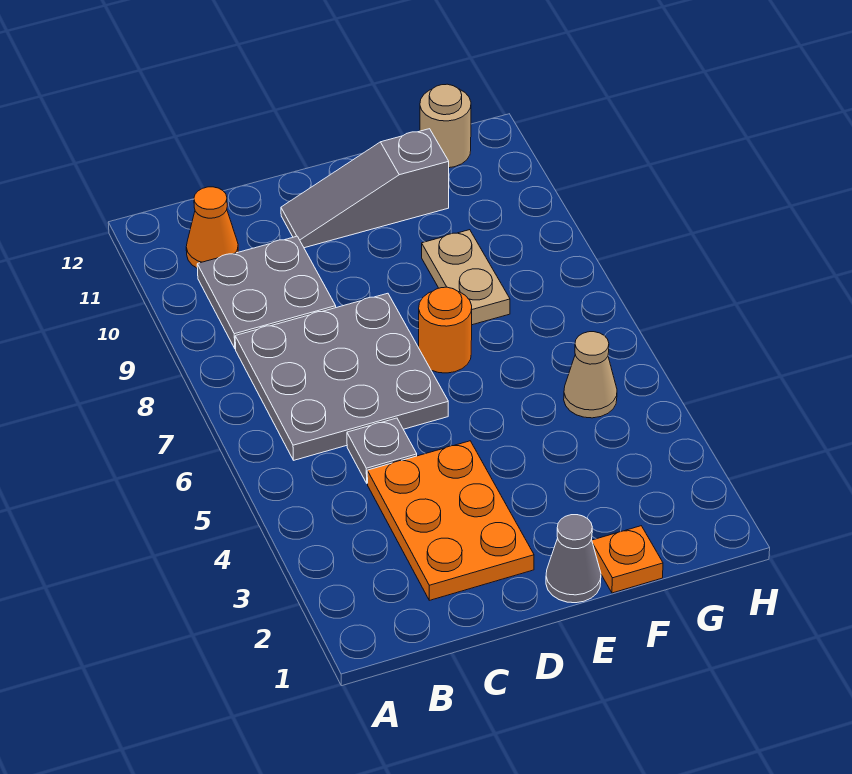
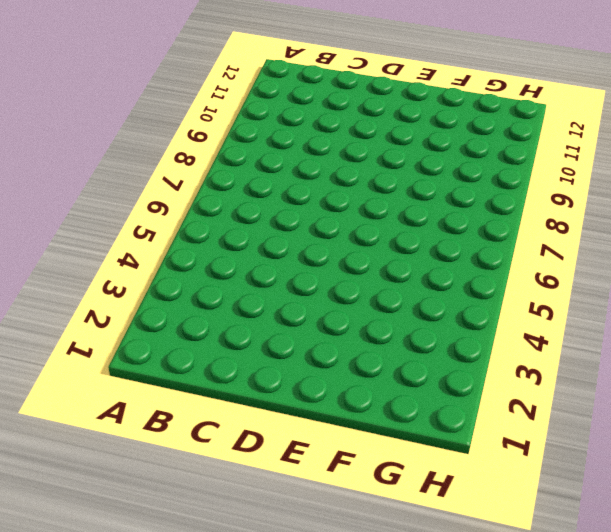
none -> grey 3x3 plate [235,293,448,460]
none -> grey 2x2 plate [197,236,336,349]
none -> orange 1x1 cone [186,187,238,268]

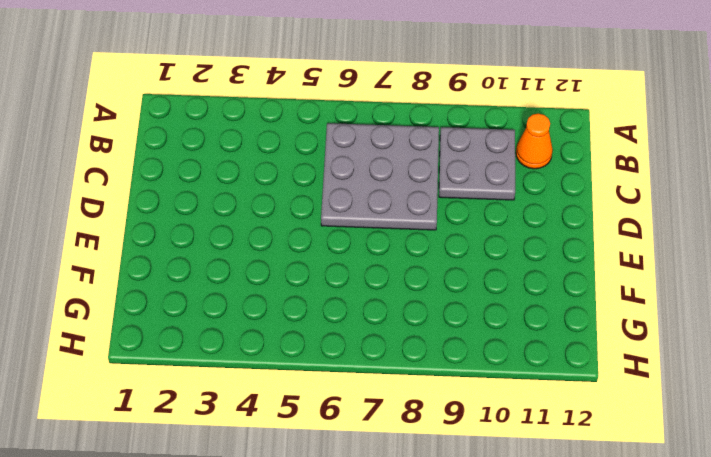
none -> orange 2x3 plate [367,441,534,600]
none -> grey 1x1 plate [347,418,417,483]
none -> grey 1x3 slope [281,129,449,248]

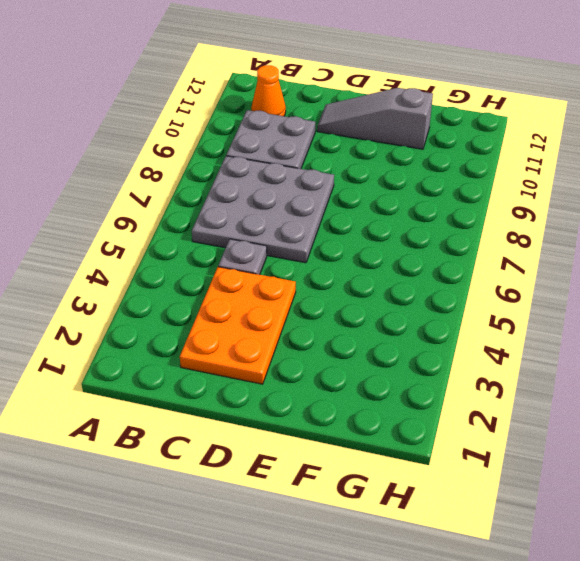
none -> grey 1x1 cone [546,515,601,603]
none -> orange 1x1 round brick [419,287,472,373]
none -> orange 1x1 plate [592,526,663,593]

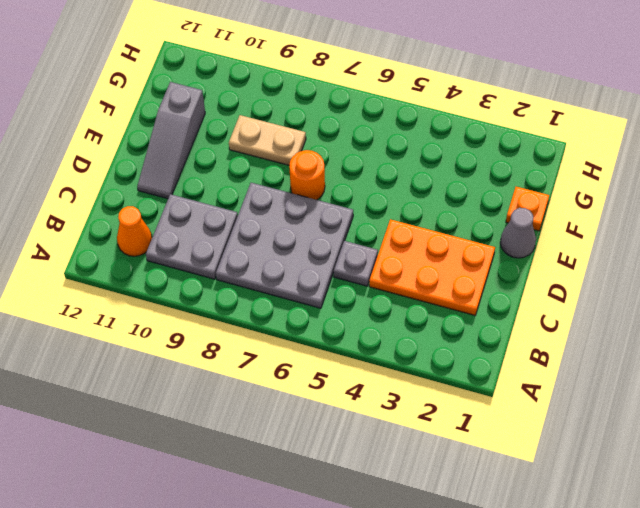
none -> tan 1x1 cone [564,332,617,418]
none -> tan 1x1 round brick [420,84,471,168]

